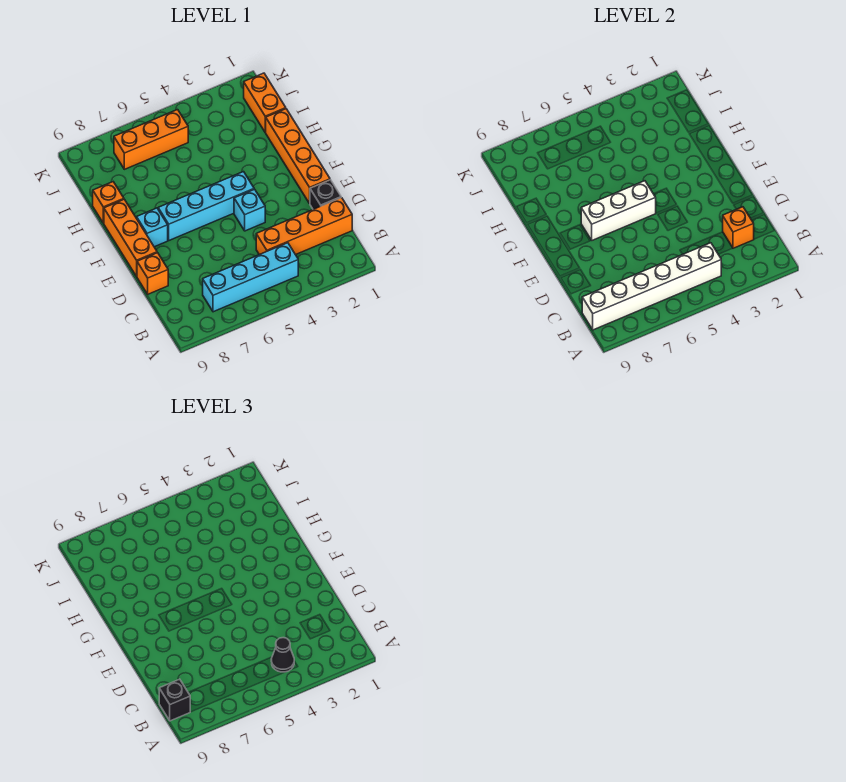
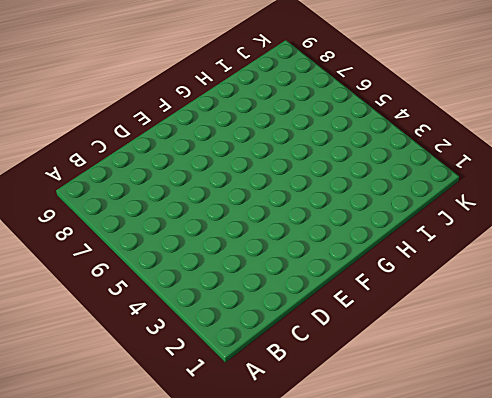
none -> cyan 1x4 brick [203,243,298,312]
none -> orange 1x4 brick [256,198,352,255]
none -> black 1x1 brick [310,180,341,209]

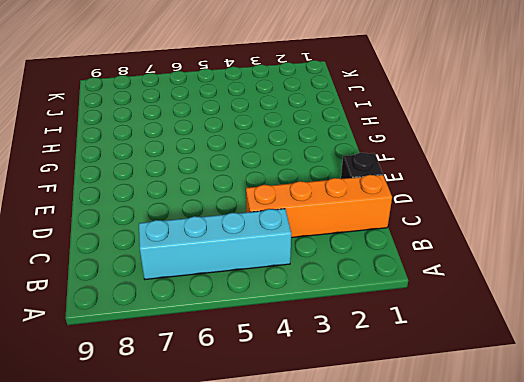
none -> orange 1x1 brick [137,253,168,294]
none -> orange 1x4 brick [265,109,330,203]
none -> cyan 1x1 brick [234,189,265,231]

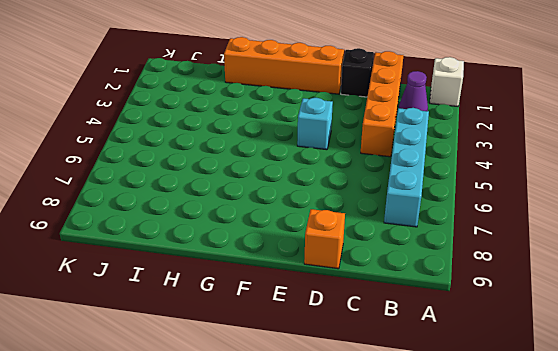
white 1x1 brick [430,57,464,106] -> none
purple 1x1 cone [399,71,428,111] -> none
none -> orange 1x3 brick [104,199,157,276]
none -> cyan 1x4 brick [158,172,254,240]
none -> cyan 1x1 brick [137,208,168,247]

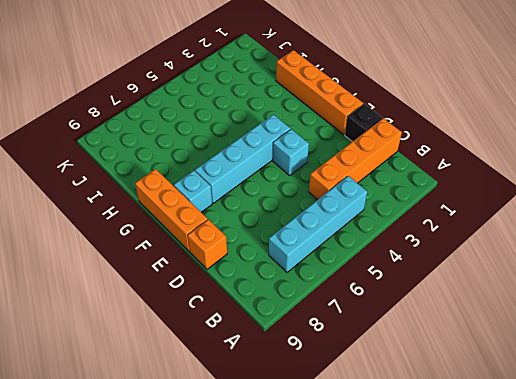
none -> orange 1x1 brick [93,182,124,223]
none -> orange 1x2 brick [244,73,286,132]
none -> orange 1x3 brick [114,110,188,169]

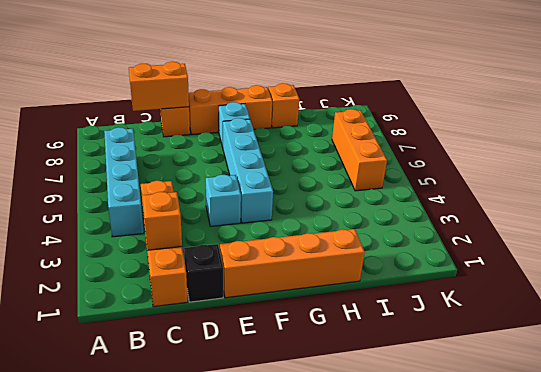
orange 1x2 brick [129,62,189,111] -> orange 1x2 brick moved to [244,73,286,132]
none -> white 1x6 brick [582,243,721,330]
none -> white 1x3 brick [581,181,656,240]
none -> black 1x1 cone [271,638,294,672]

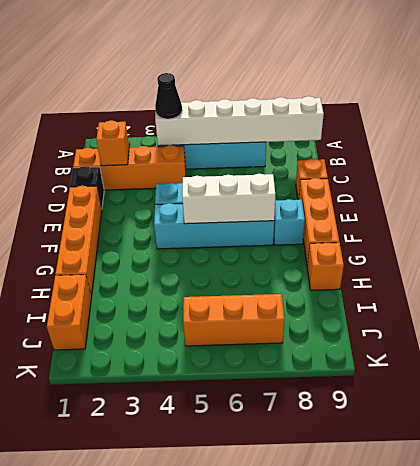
none -> black 1x1 brick [159,679,190,721]

